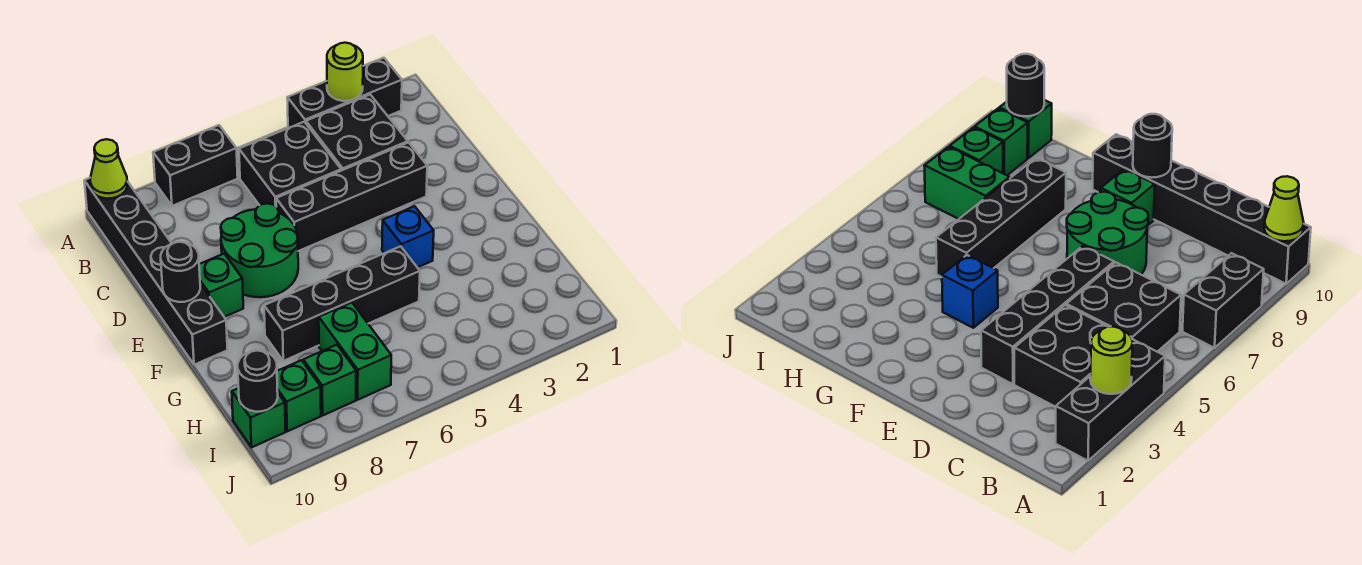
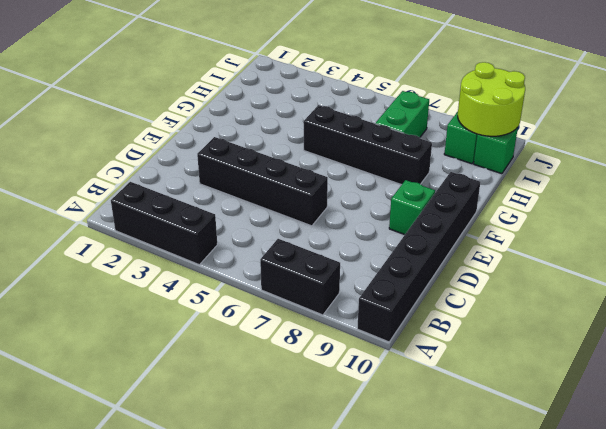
lime 2x2 round brick [458,62,525,136] -> black 1x1 round brick [238,350,278,412]
none -> black 2x2 brick [306,95,408,170]
none -> black 2x2 brick [239,122,341,206]
none -> green 2x2 round brick [221,203,298,297]

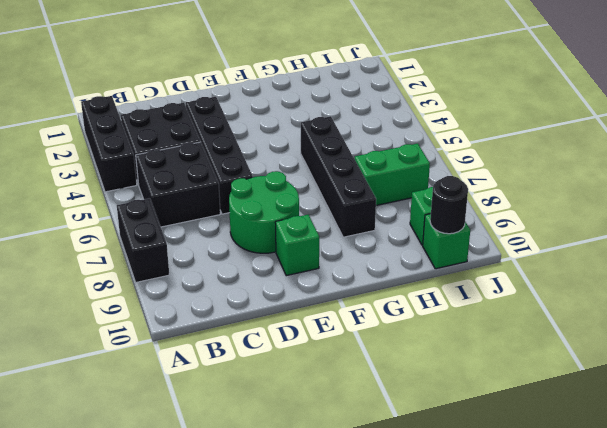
none -> black 1x6 brick [84,178,228,365]
none -> blue 1x1 brick [382,206,434,267]
none -> green 1x1 brick [303,345,356,415]

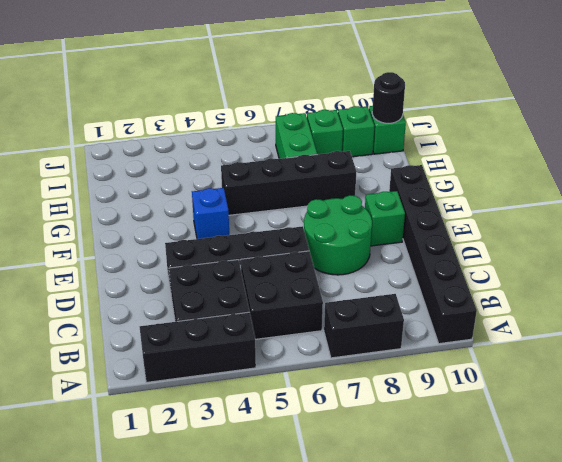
none -> lime 1x1 round brick [327,43,363,101]
none -> lime 1x1 cone [90,139,127,199]
none -> black 1x1 round brick [161,242,200,302]

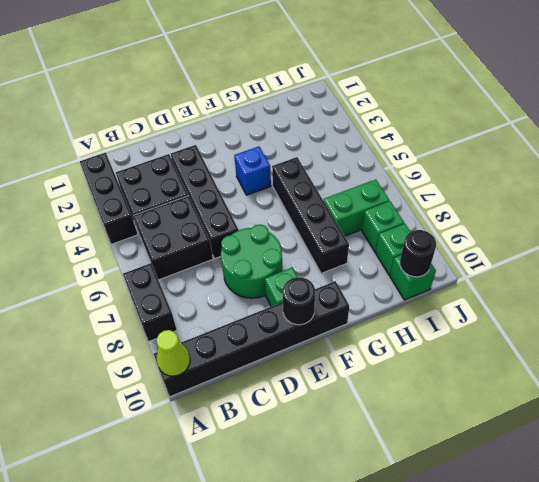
none -> lime 1x1 round brick [327,43,363,101]

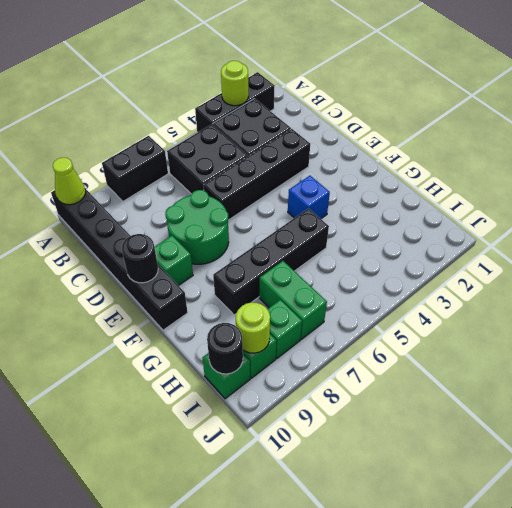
lime 1x1 round brick [236,302,270,353] -> none

